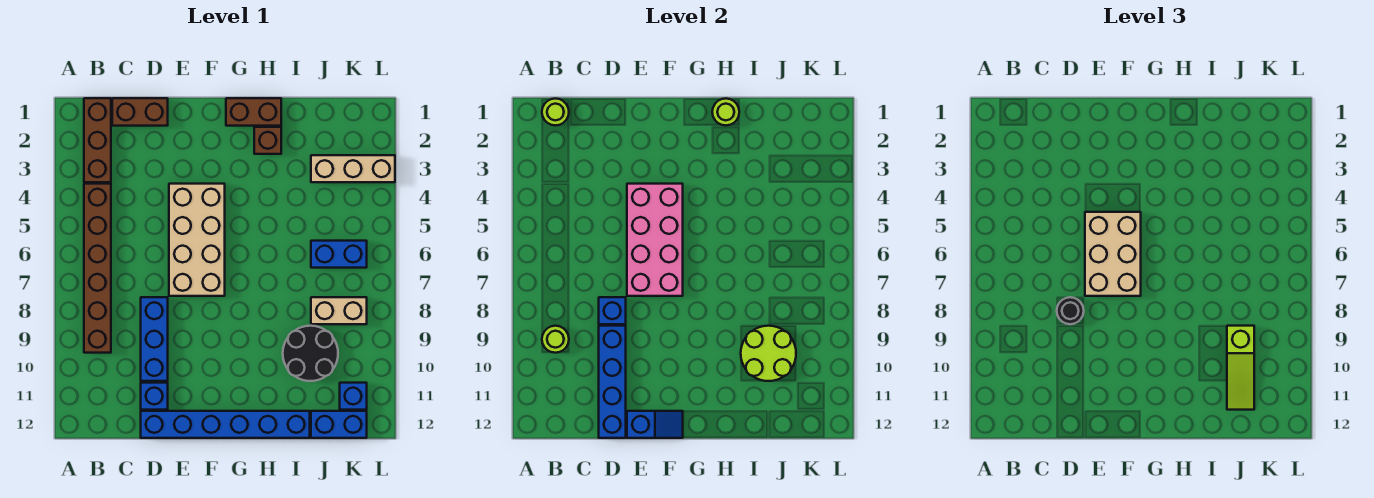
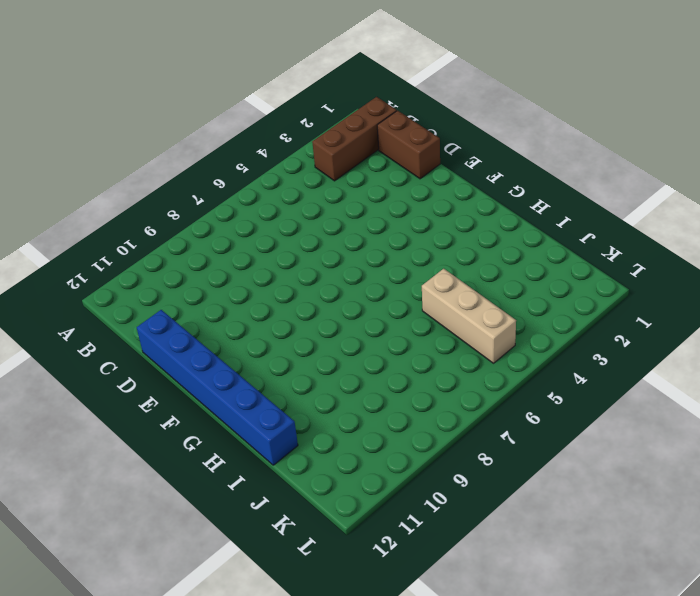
tan 1x3 brick [422,269,516,363] -> tan 1x3 brick moved to [311,155,395,182]
none -> brown 1x6 brick [84,184,111,353]
none -> blue 1x3 brick [141,297,168,381]
none -> blue 1x1 brick [141,383,168,410]

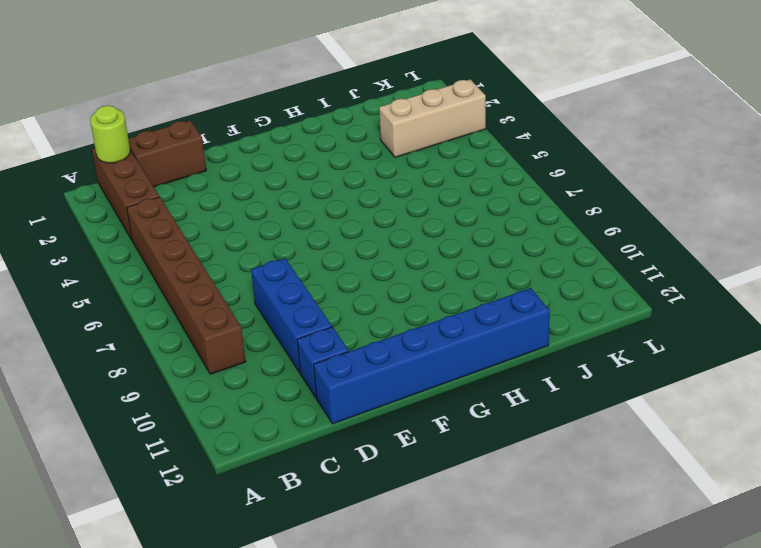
none -> tan 2x4 brick [169,184,225,296]
none -> brown 1x2 brick [226,98,281,126]
none -> brown 1x1 brick [254,127,281,154]

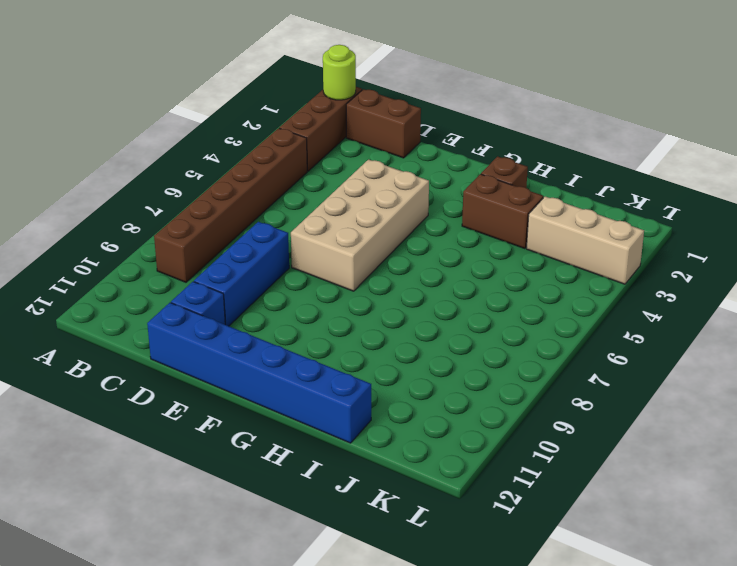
brown 1x2 brick [462,174,543,249] -> brown 1x2 brick moved to [226,98,281,126]
none -> black 2x2 round brick [283,326,338,381]
none -> blue 1x2 brick [311,241,367,268]
none -> tan 1x2 brick [311,297,367,324]

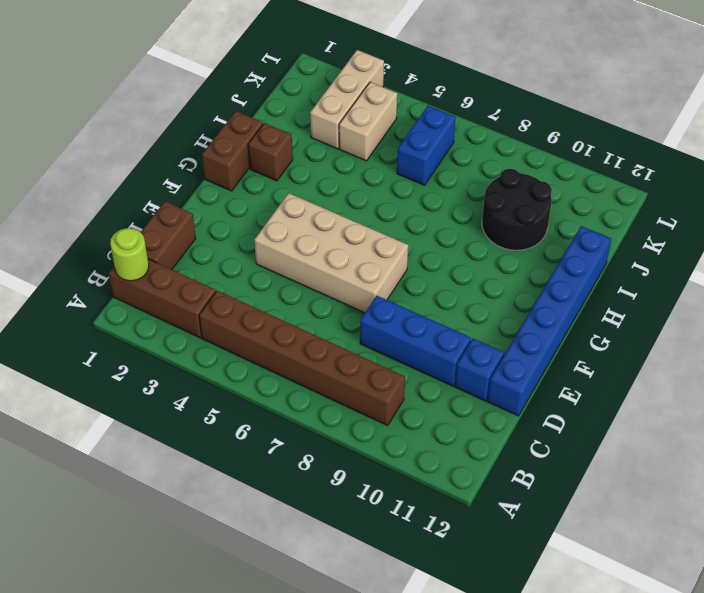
tan 1x2 brick [339,82,397,161] -> tan 1x2 brick moved to [311,297,367,324]
none -> blue 1x2 brick [311,411,367,438]
none -> blue 1x1 brick [340,383,367,410]
none -> lime 1x1 round brick [542,326,569,353]

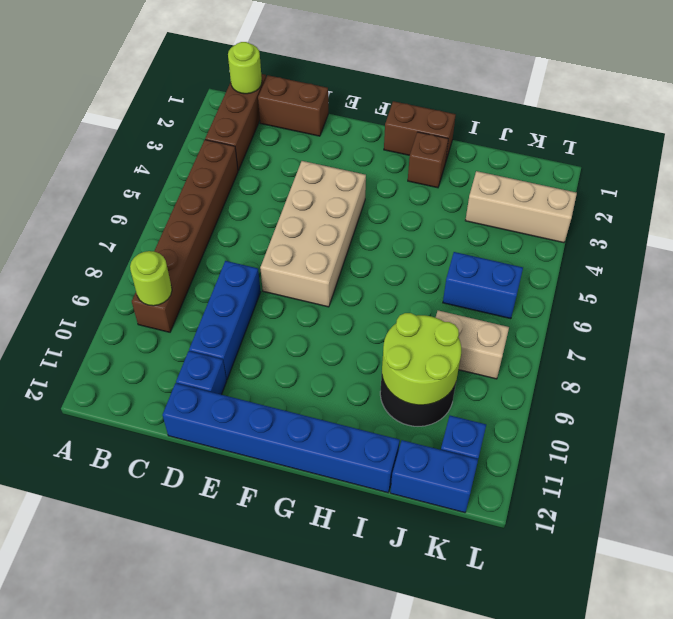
none -> blue 1x1 brick [599,297,626,324]
none -> blue 1x4 brick [599,326,626,438]
none -> pink 2x4 brick [627,184,683,296]

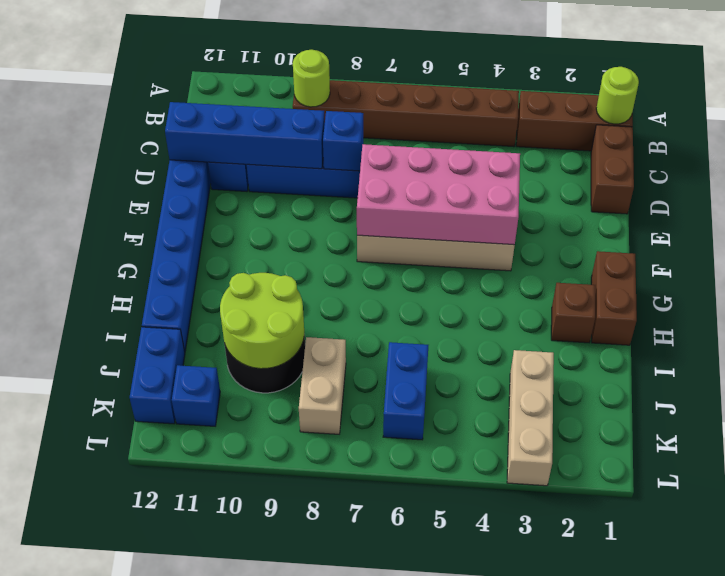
none -> blue 1x2 slope [627,411,683,438]
none -> lime 1x1 round brick [712,99,739,125]
none -> black 1x1 round brick [1057,297,1084,324]

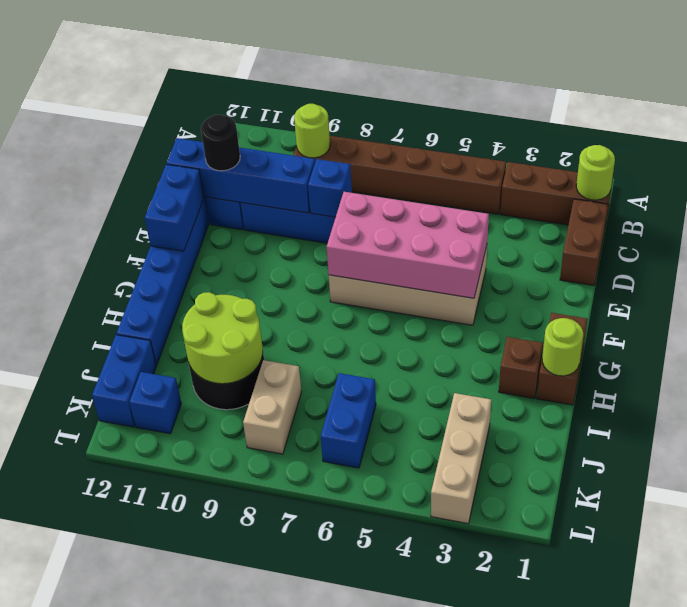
black 1x1 round brick [201,115,240,171] -> black 1x1 round brick moved to [1057,297,1084,324]
blue 1x2 brick [145,164,204,251] -> blue 1x2 slope [627,411,683,438]
none -> tan 2x3 brick [1085,212,1141,296]
none -> lime 1x3 slope [1227,326,1254,410]

